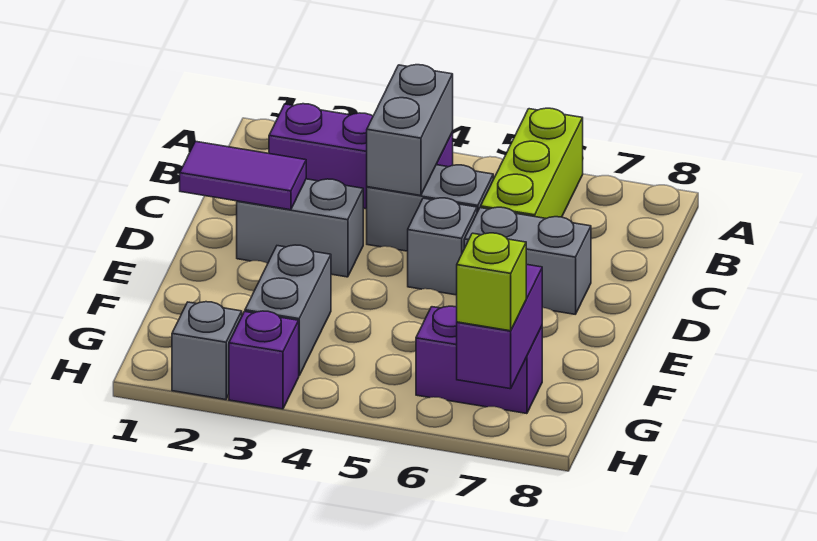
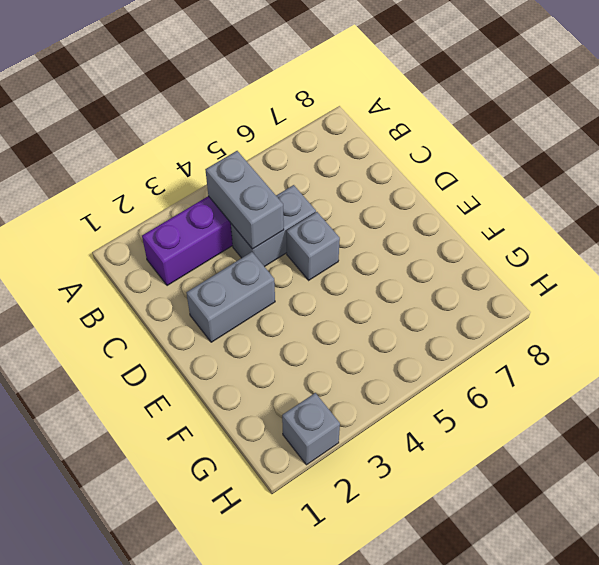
none -> lime 1x3 brick [481,108,583,218]
none -> grey 1x2 brick [464,207,591,314]
none -> grey 1x2 brick [245,245,331,375]

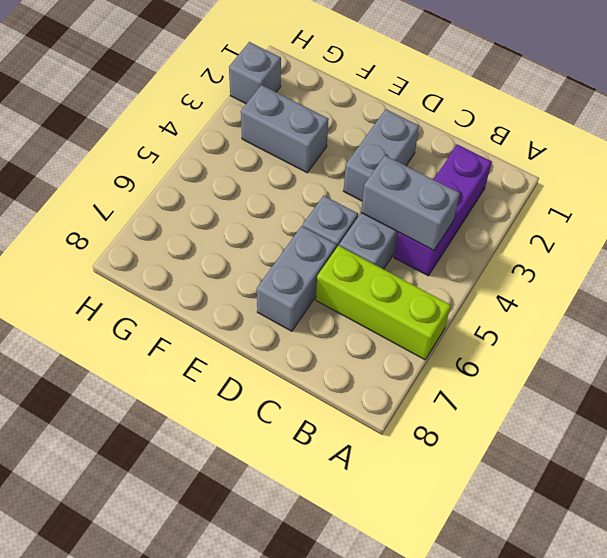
none -> purple 1x2 brick [416,306,542,414]
none -> purple 1x1 brick [229,311,299,409]
none -> purple 1x2 tile [180,141,306,210]

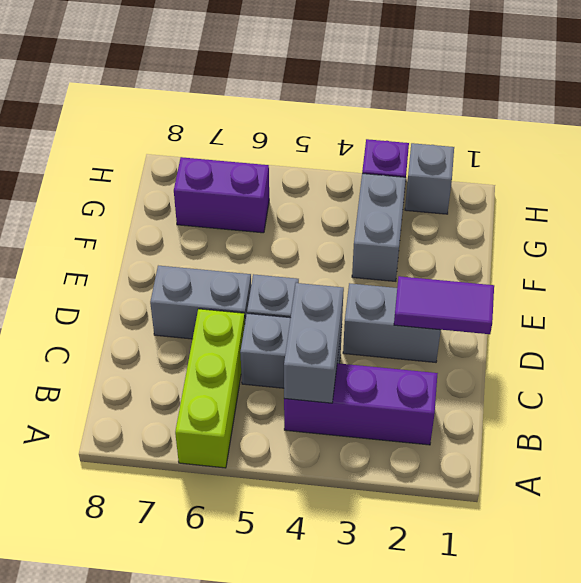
none -> purple 1x2 brick [457,264,542,389]
none -> lime 1x1 brick [457,233,526,331]

